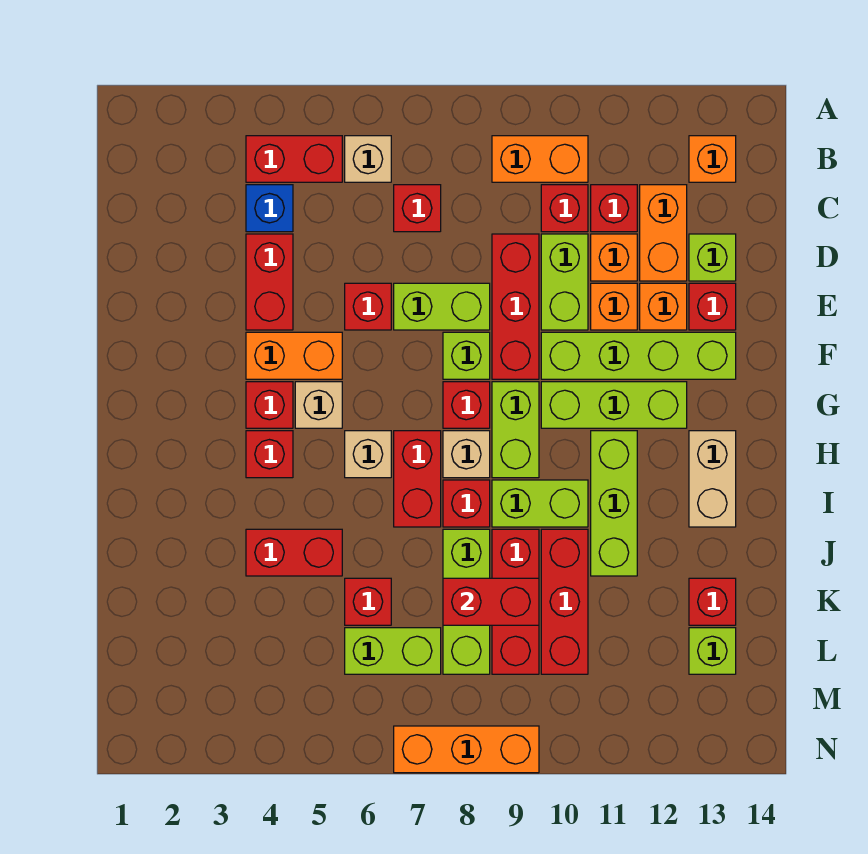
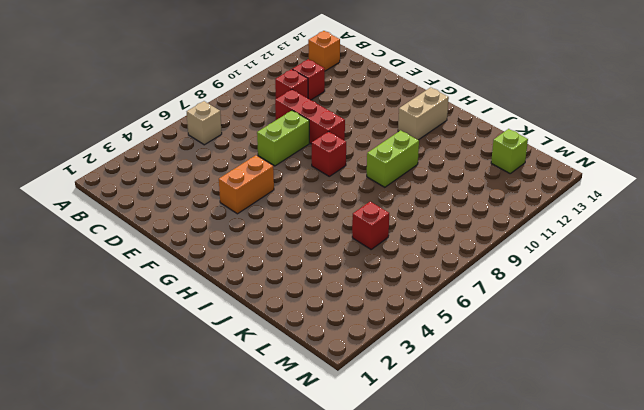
tan 1x2 brick [398,87,449,140] -> tan 1x2 brick turned to [689,431,736,527]
none -> red 1x2 brick [246,136,342,182]
none -> orange 1x2 brick [492,136,588,182]
none -> blue 1x1 brick [246,185,293,232]
none -> red 1x1 brick [394,185,441,232]

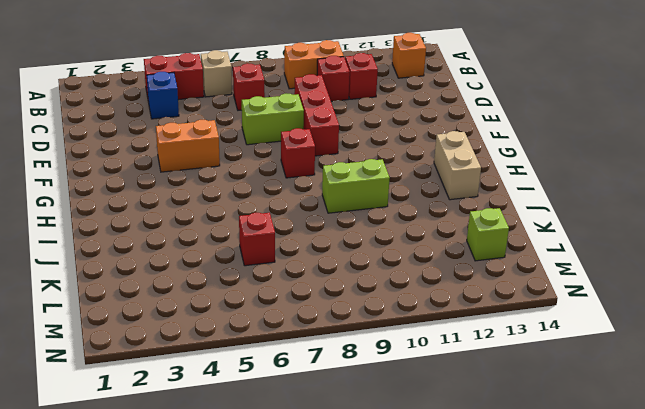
none -> orange 1x2 brick [640,185,687,281]
none -> red 1x2 brick [246,234,293,330]
none -> lime 1x2 brick [541,234,588,330]
none -> orange 1x1 brick [591,234,637,281]

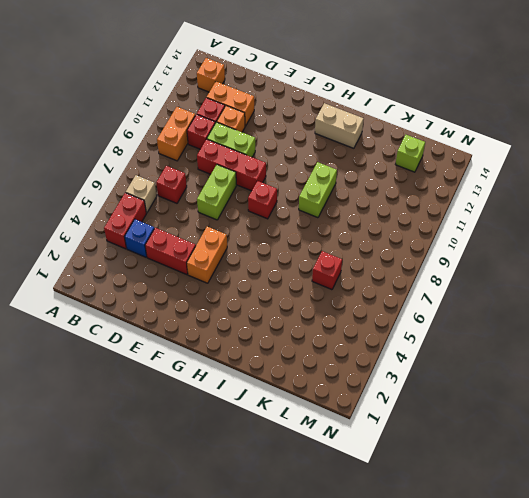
none -> lime 1x1 brick [689,234,736,281]
none -> red 1x1 brick [345,283,391,330]
none -> orange 1x1 brick [591,283,637,330]
none -> orange 1x1 brick [640,283,687,330]

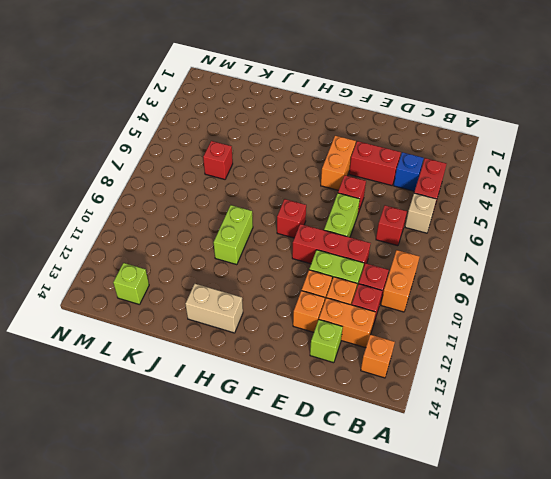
none -> red 1x1 brick [689,283,736,330]
none -> lime 1x1 brick [443,332,490,379]
none -> lime 1x4 brick [541,332,736,379]
none -> red 1x1 brick [246,382,293,428]

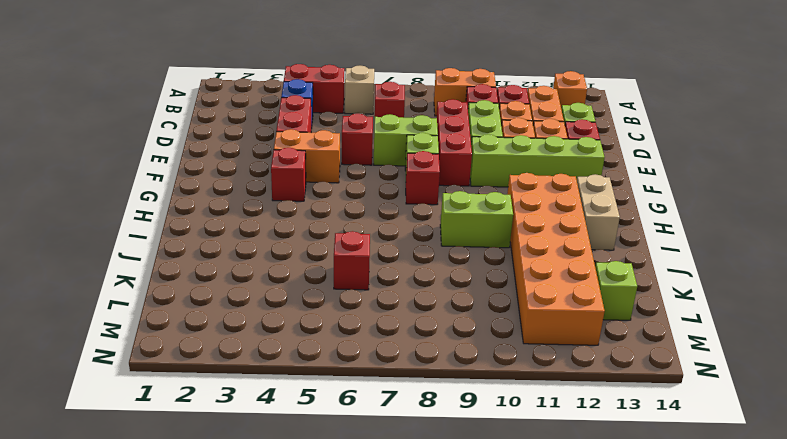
orange 2x6 brick [507,173,605,345] -> lime 1x3 brick [591,431,637,576]
none -> tan 1x1 brick [295,382,342,428]
none -> lime 1x2 brick [492,382,539,478]
none -> lime 1x3 brick [541,382,687,428]
none -> red 1x1 brick [246,431,293,478]

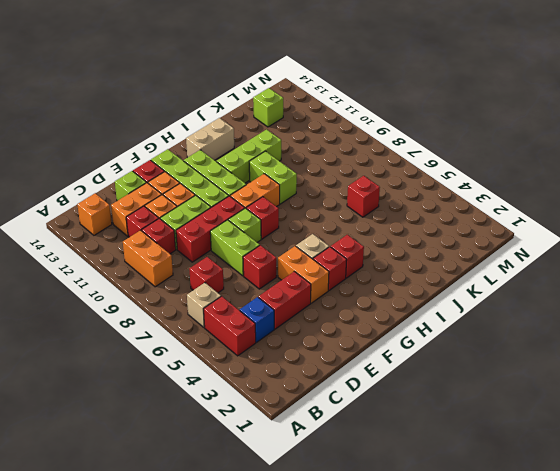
orange 1x2 brick [230,174,280,208] -> lime 1x2 brick [492,382,539,478]
none -> tan 1x1 brick [345,431,391,478]
none -> red 1x2 brick [394,431,441,527]
none -> tan 1x1 brick [443,431,490,478]
none -> red 1x1 brick [443,480,490,527]

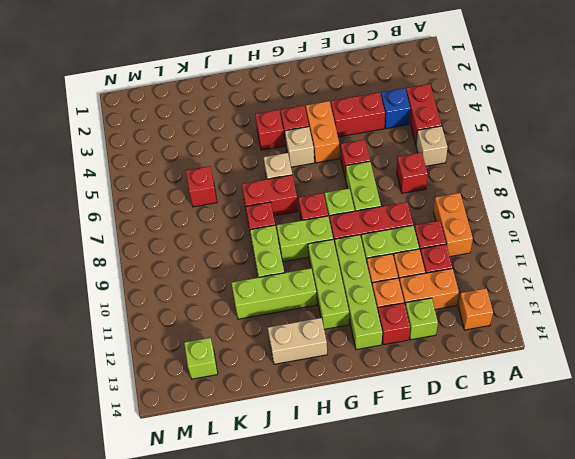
none -> tan 1x1 brick [443,431,490,478]
none -> red 1x2 brick [246,529,342,576]
none -> lime 1x3 brick [443,529,490,674]
none -> red 1x3 brick [492,529,539,674]

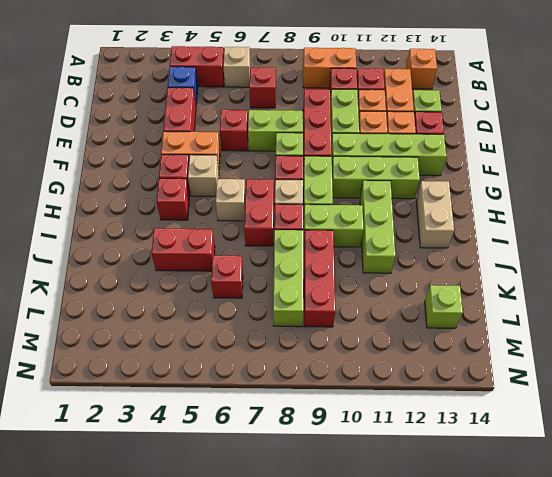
none -> red 1x3 brick [541,529,588,674]
none -> red 1x1 brick [689,578,736,625]
none -> lime 1x2 brick [345,628,441,674]
none -> orange 1x3 brick [394,726,539,773]

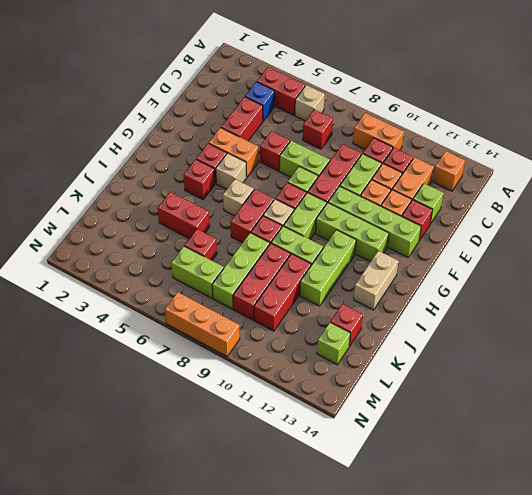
none -> red 1x2 brick [443,578,539,625]

